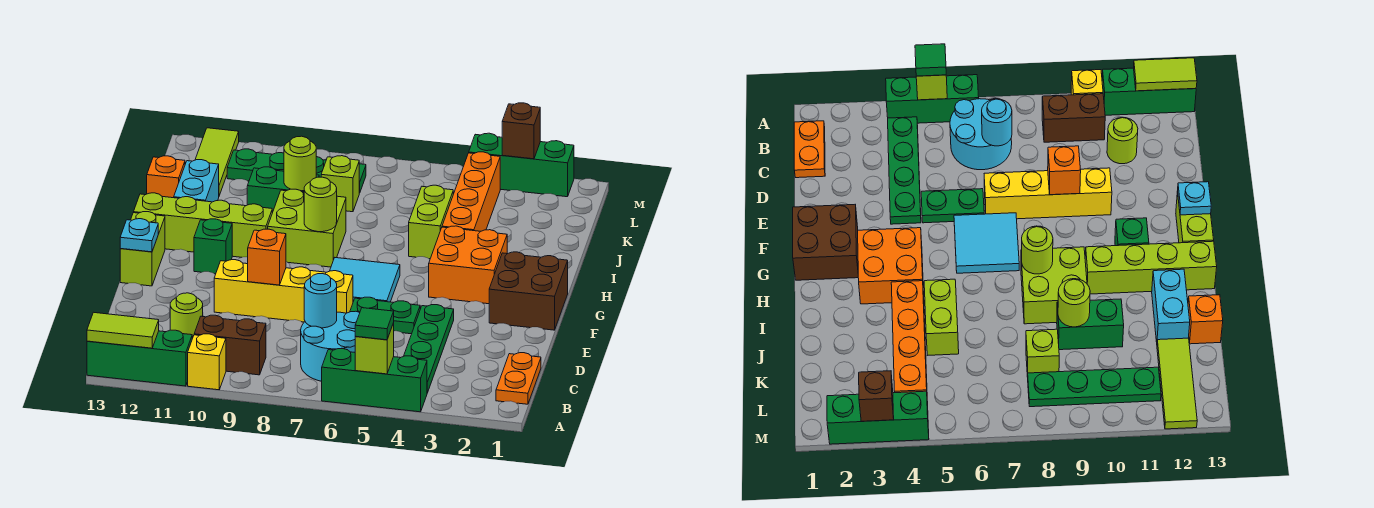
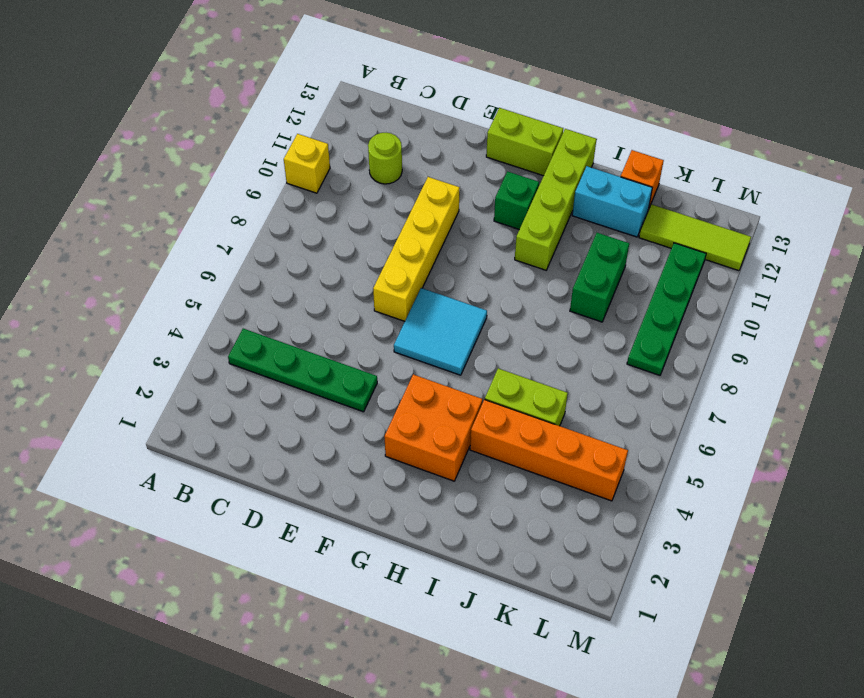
none -> green 1x3 brick [322,349,427,412]
none -> green 1x3 brick [87,330,192,386]
none -> orange 1x2 plate [496,353,541,404]
none -> cyan 2x2 round brick [301,311,360,381]

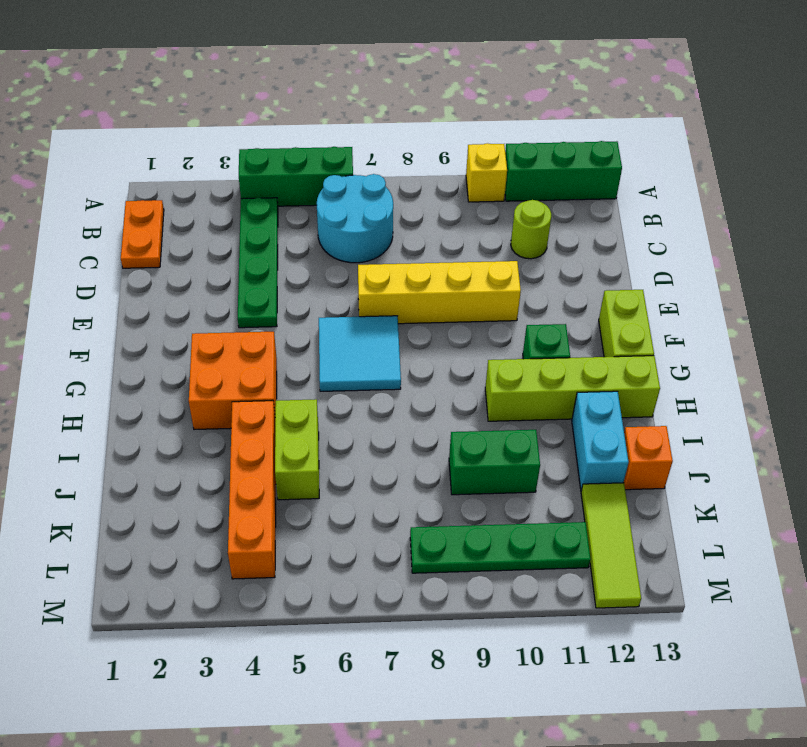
none -> brown 1x2 brick [194,315,266,375]
none -> green 1x2 plate [350,297,420,334]
none -> brown 2x2 brick [489,252,568,330]
none -> lime 2x2 brick [268,189,346,267]

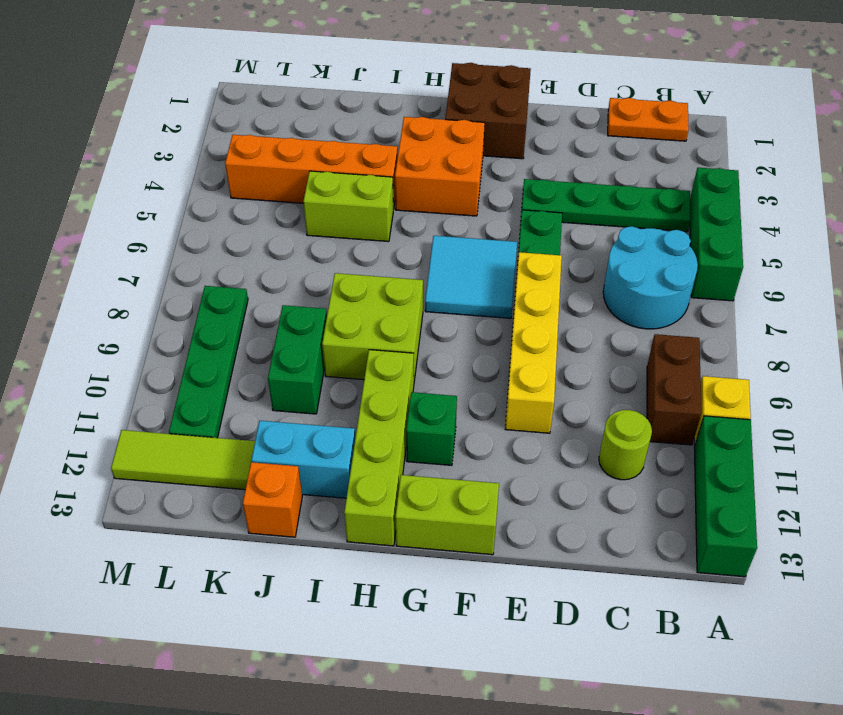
none -> lime 1x1 brick [321,156,359,212]
none -> green 1x3 brick [469,133,574,197]
none -> lime 1x1 brick [355,323,394,374]
none -> lime 1x2 tile [87,312,159,348]

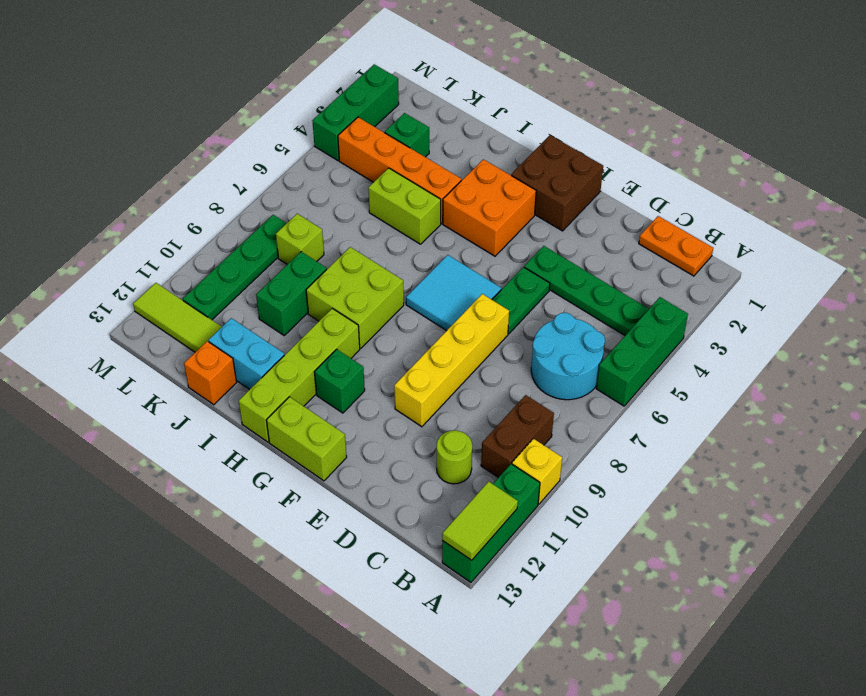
green 1x1 brick [385,113,429,157] -> none
none -> lime 1x1 brick [355,323,394,374]
none -> cyan 1x1 round brick [304,274,337,328]
none -> orange 1x1 brick [248,229,286,285]
none -> cyan 1x1 plate [120,219,158,252]

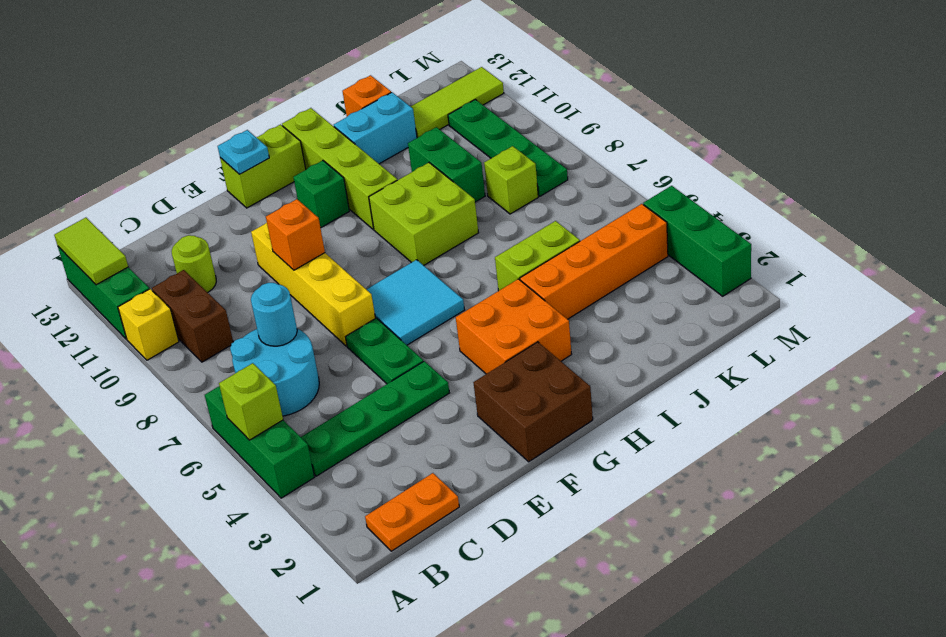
none -> lime 1x1 round brick [304,177,337,232]
none -> lime 1x1 round brick [284,136,316,191]
none -> brown 1x1 brick [502,103,540,159]
none -> green 1x1 tile [355,308,394,340]

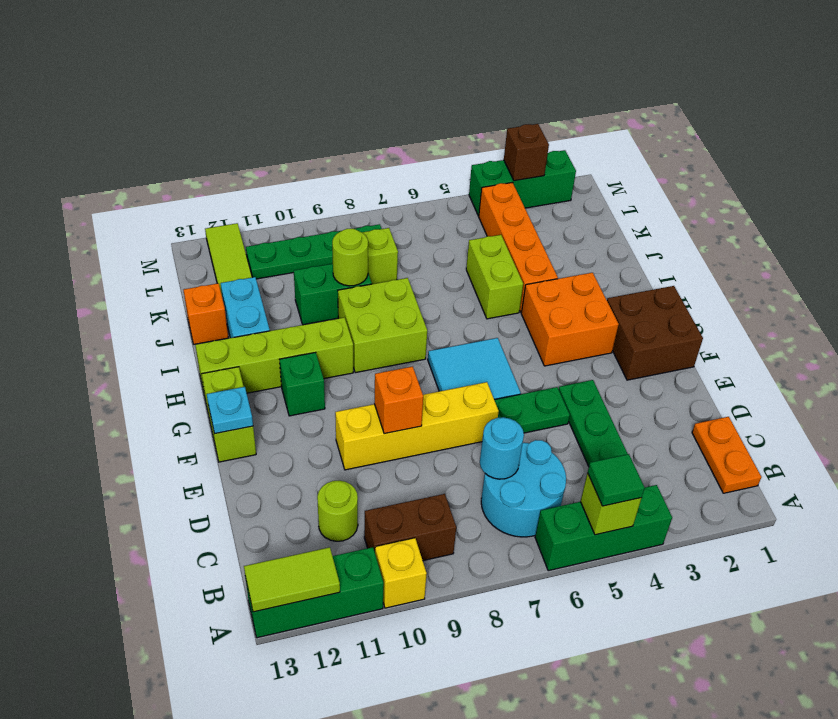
none -> lime 1x1 round brick [304,177,337,232]

